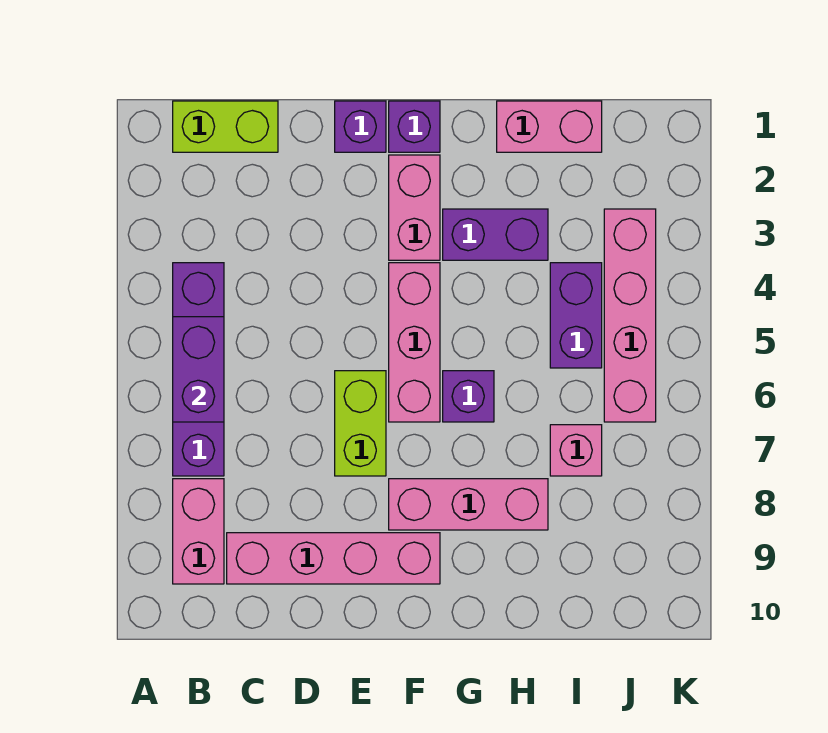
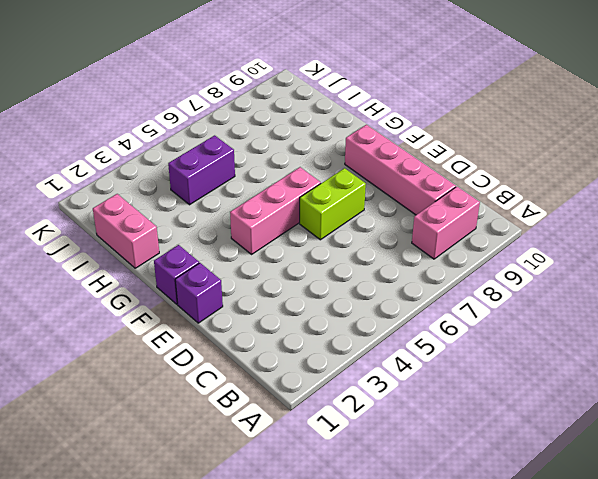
none -> lime 1x2 brick [173,101,278,152]
none -> purple 1x4 brick [173,263,224,476]
none -> pink 1x2 brick [389,155,440,260]

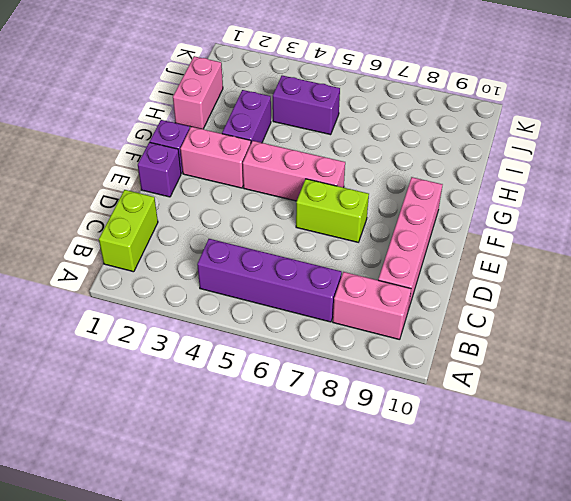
none -> pink 1x3 brick [389,479,548,530]
none -> purple 1x1 brick [443,371,494,422]
none -> pink 1x1 brick [550,425,602,476]

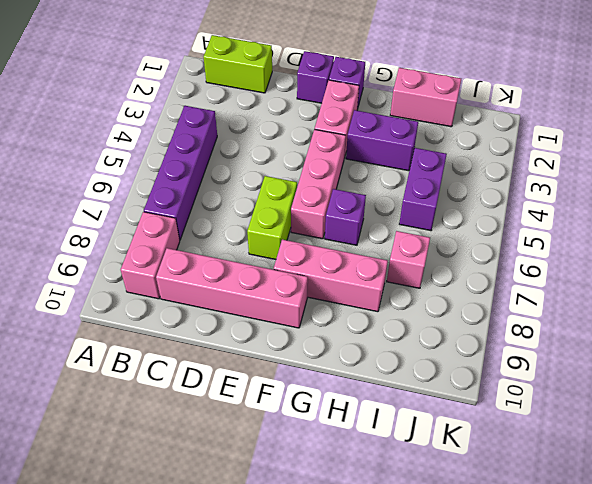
none -> pink 1x4 brick [604,209,656,422]
none -> purple 1x2 brick [173,317,224,422]

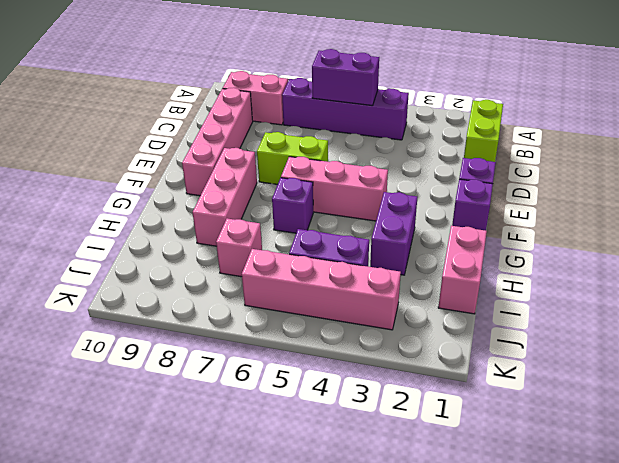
none -> pink 1x2 brick [389,155,440,260]

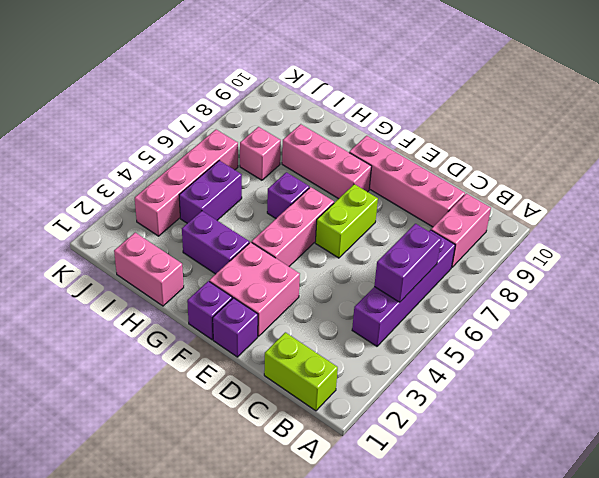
pink 2x2 brick [209,242,300,336] -> pink 1x2 brick [389,155,440,260]

